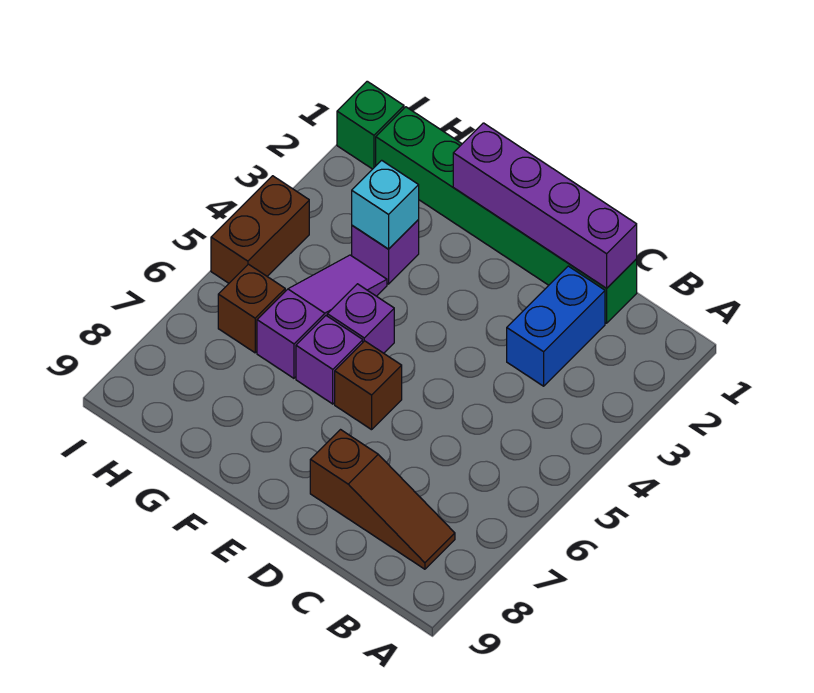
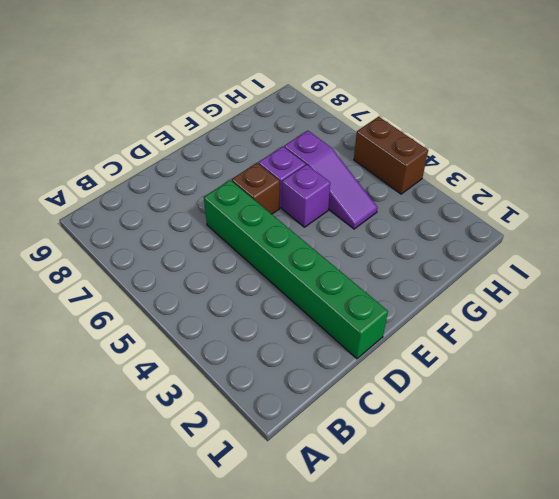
green 1x6 brick [204,180,388,359] -> green 1x6 brick turned to [376,107,637,323]
none -> brown 1x3 slope [310,430,455,569]
none -> blue 1x2 brick [507,266,605,386]
none -> purple 1x1 brick [352,220,419,284]

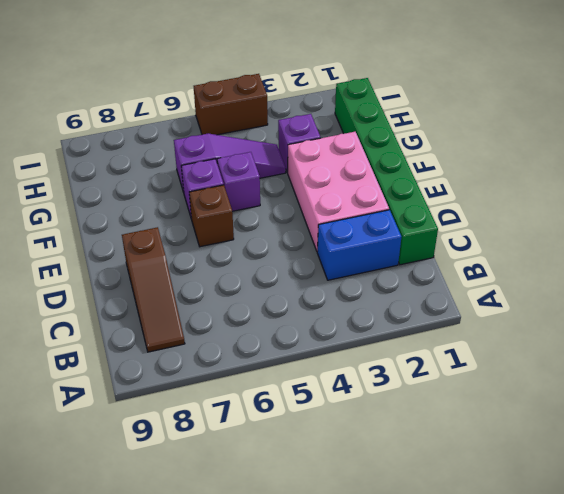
pink 2x3 brick [288,132,389,251] -> none
none -> brown 1x1 brick [218,264,285,353]
none -> green 1x1 brick [337,81,404,169]
none -> purple 1x4 brick [453,123,637,288]

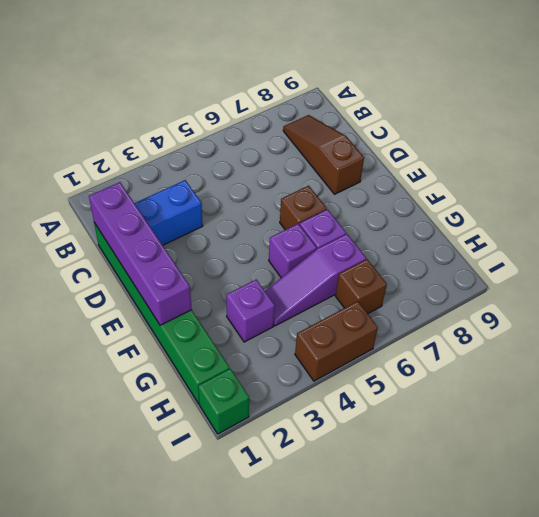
none -> cyan 1x1 brick [352,160,419,249]

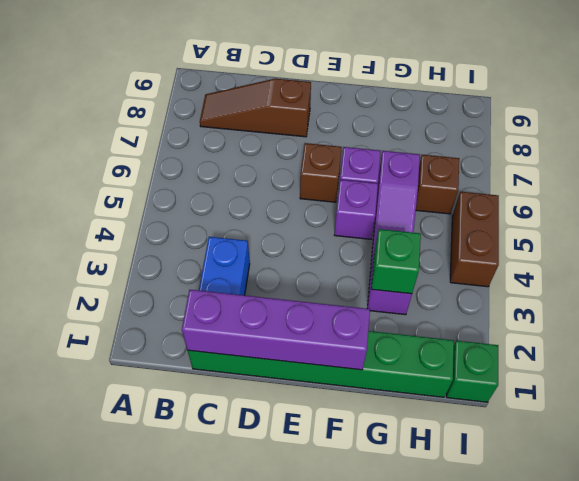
green 1x1 brick [371,229,421,294] -> cyan 1x1 brick [352,160,419,249]

